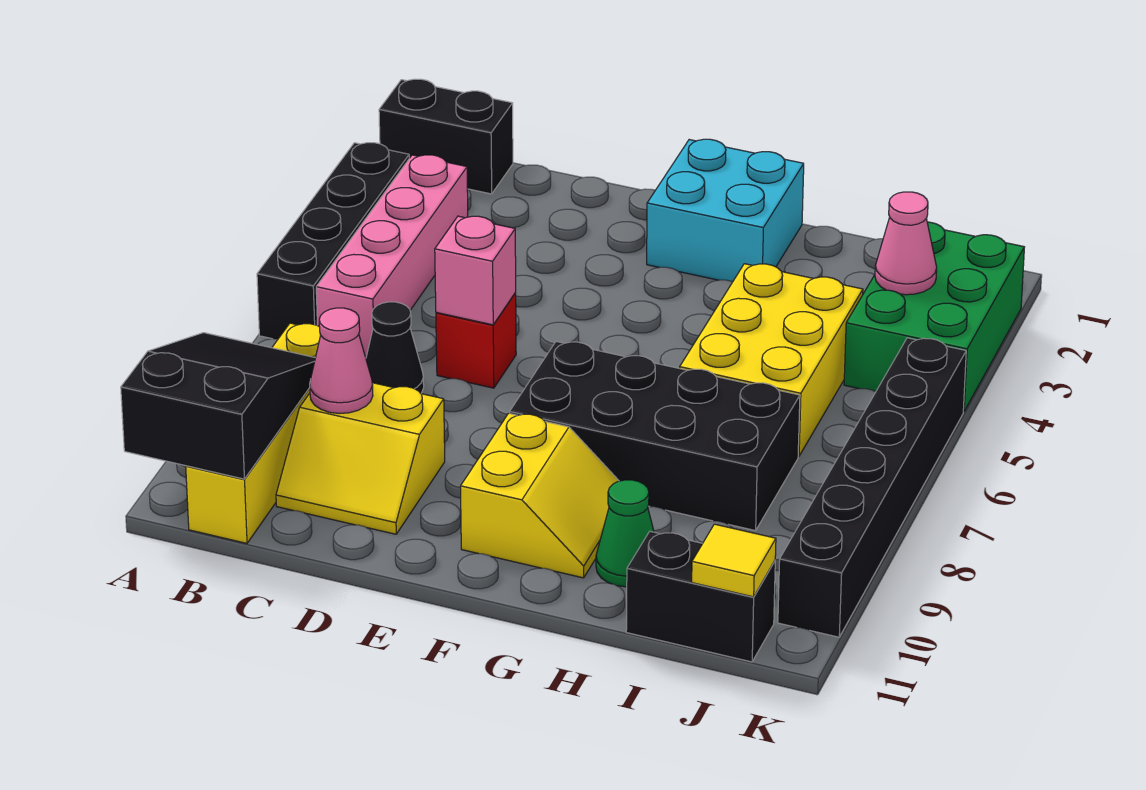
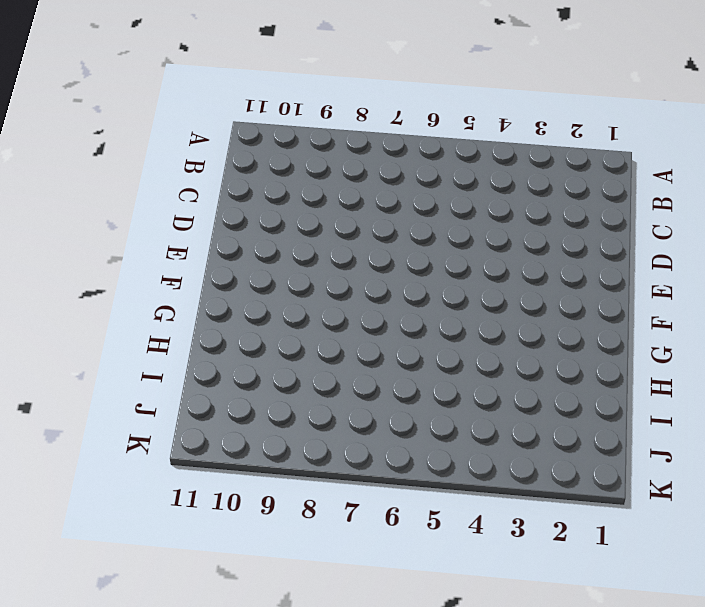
none -> black 1x2 brick [379,79,513,194]
none -> black 1x4 brick [257,143,409,339]
none -> pink 1x4 brick [316,155,468,357]

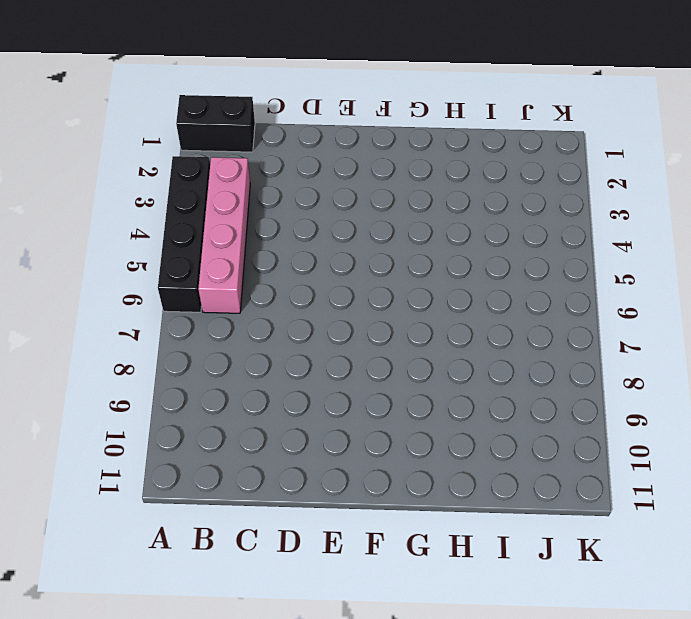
none -> yellow 1x4 brick [186,323,321,543]
none -> black 1x1 cone [366,302,424,393]
none -> yellow 2x2 slope [276,383,445,534]

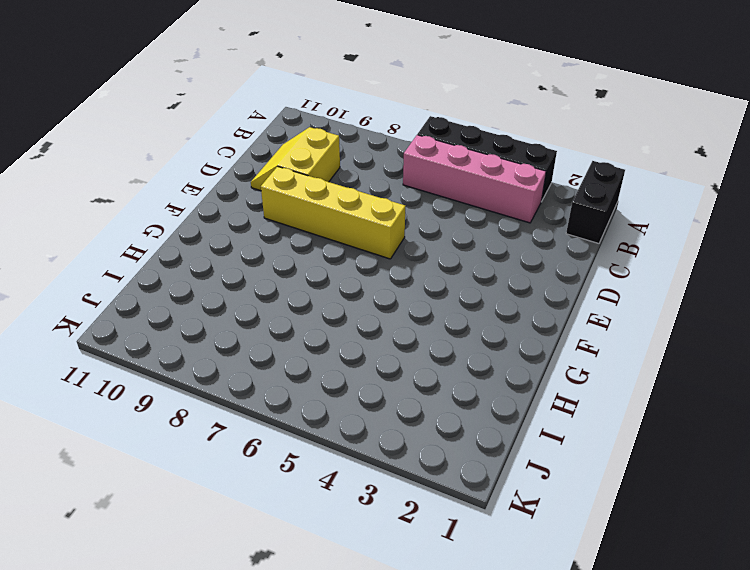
yellow 1x4 brick [261,166,406,259] -> yellow 1x4 brick moved to [186,323,321,543]
none -> black 1x1 cone [366,302,424,393]
none -> red 1x1 brick [436,292,516,388]
none -> cyan 2x2 brick [647,139,804,282]

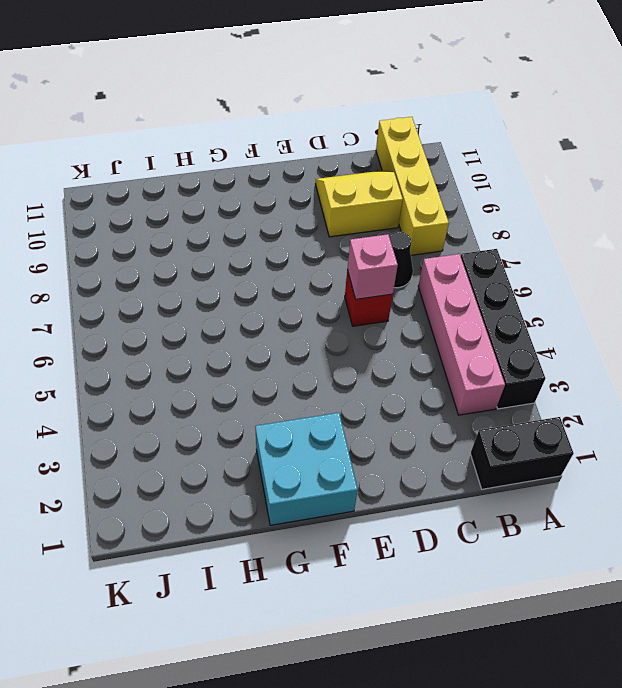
none -> black 2x4 brick [510,341,800,531]
none -> yellow 2x2 slope [461,413,619,578]
none -> yellow 2x3 brick [680,264,863,456]

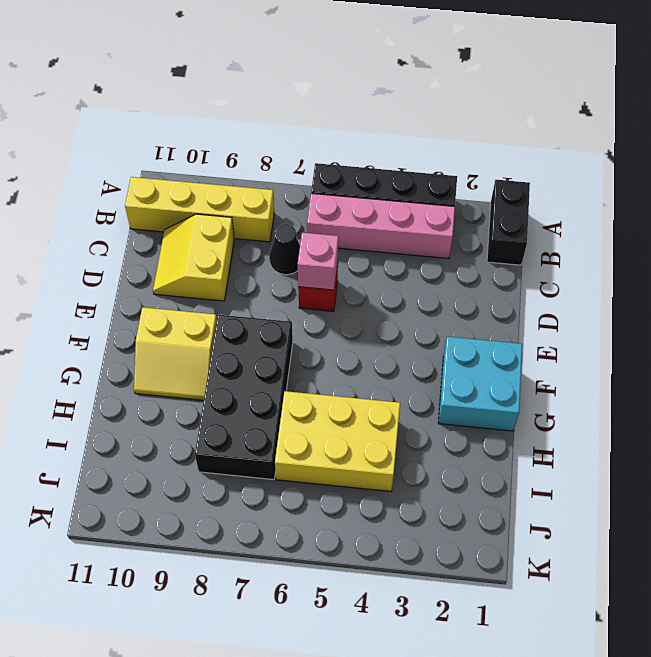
none -> green 1x1 cone [596,480,654,587]
none -> black 1x2 brick [626,531,775,662]
none -> green 2x3 brick [844,222,1024,411]

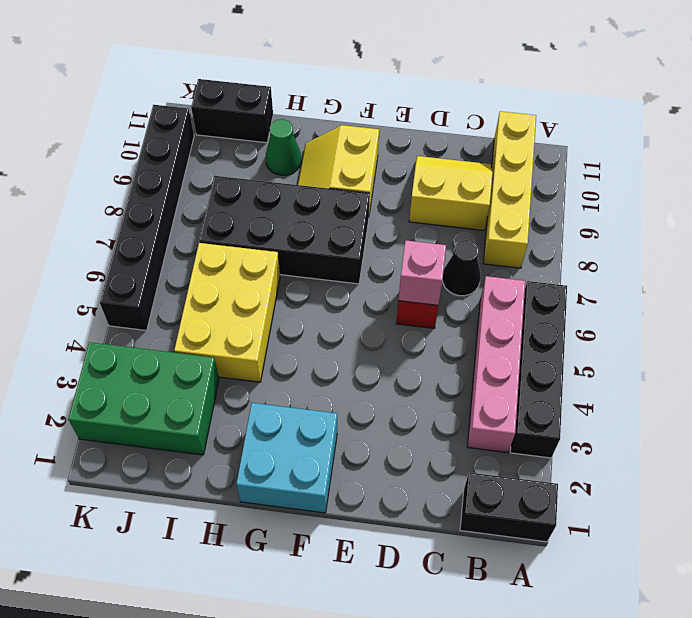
green 2x3 brick [68,342,219,455] -> green 2x3 brick turned to [844,222,1024,411]
none -> black 2x3 slope [121,333,315,479]
none -> pink 1x1 cone [310,308,373,414]
none -> pink 1x1 cone [875,192,937,295]

